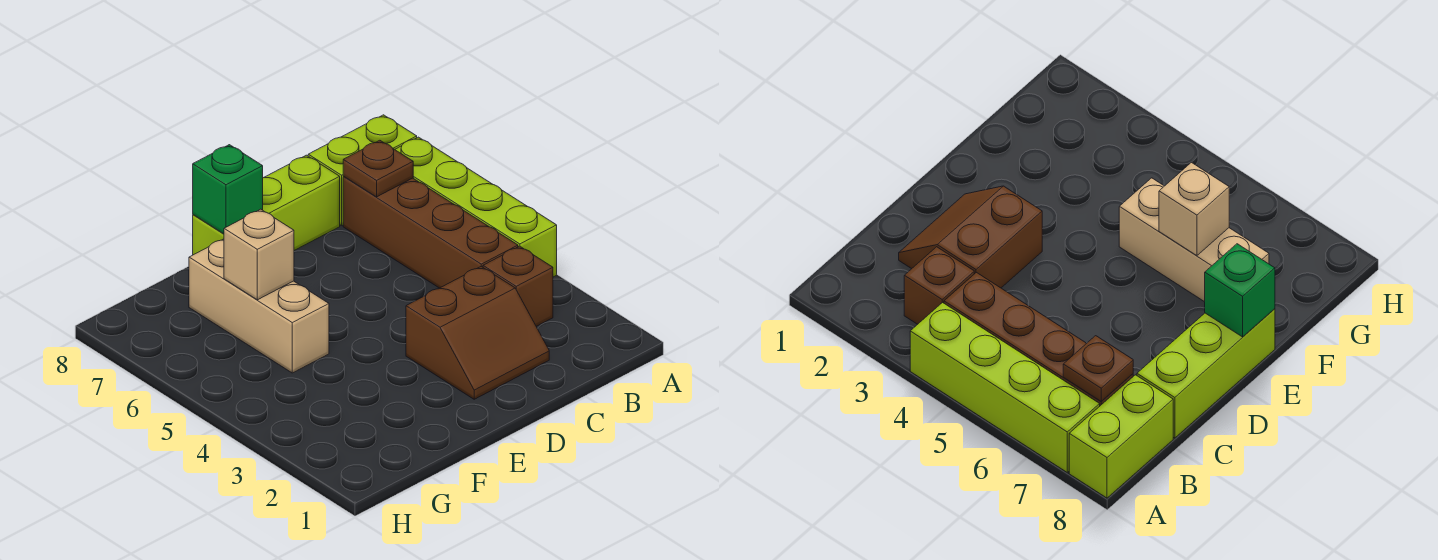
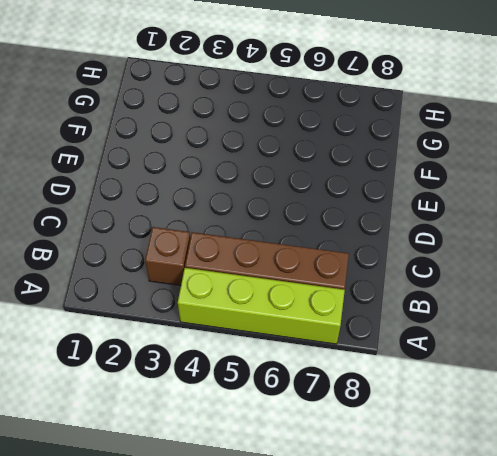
none -> lime 1x2 brick [308,115,417,226]
none -> brown 2x2 slope [406,266,549,399]

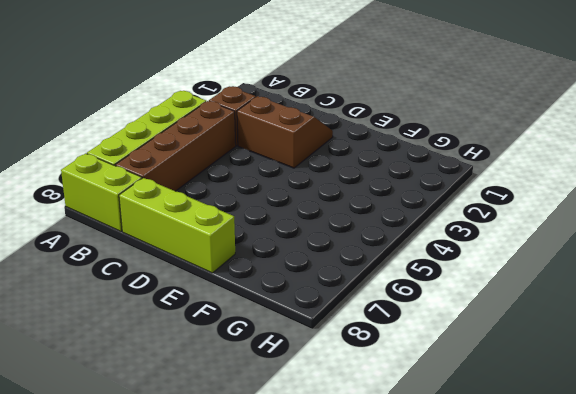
none -> tan 1x3 brick [189,239,329,373]
none -> brown 1x1 plate [343,140,413,197]

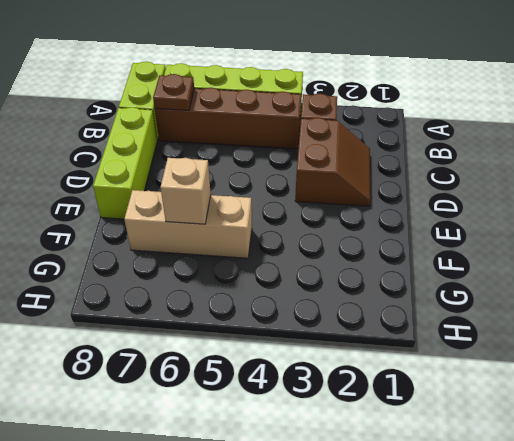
none -> green 1x1 brick [193,145,263,234]

